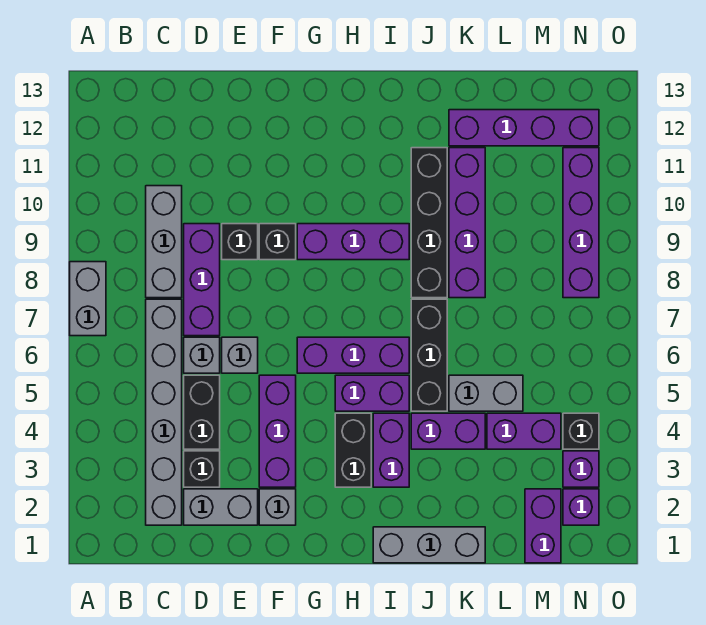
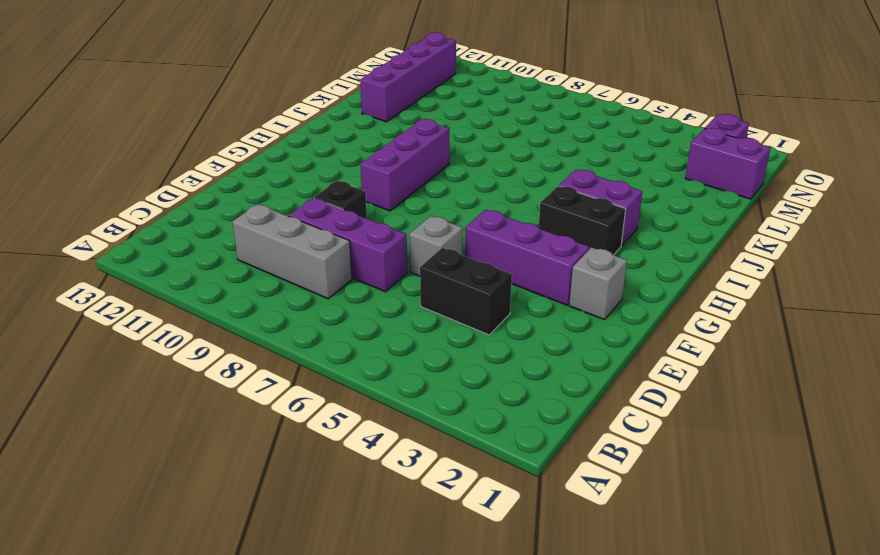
none -> grey 1x2 brick [70,262,106,336]
none -> grey 1x6 brick [146,299,182,525]
none -> grey 1x2 brick [184,489,258,525]
none -> black 1x1 brick [184,451,220,487]

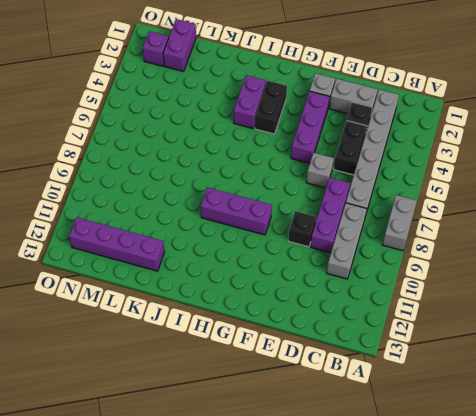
none -> grey 1x1 brick [184,337,220,373]
none -> black 1x1 brick [259,224,296,260]
none -> purple 1x3 brick [297,337,409,373]
none -> purple 1x2 brick [335,375,409,411]

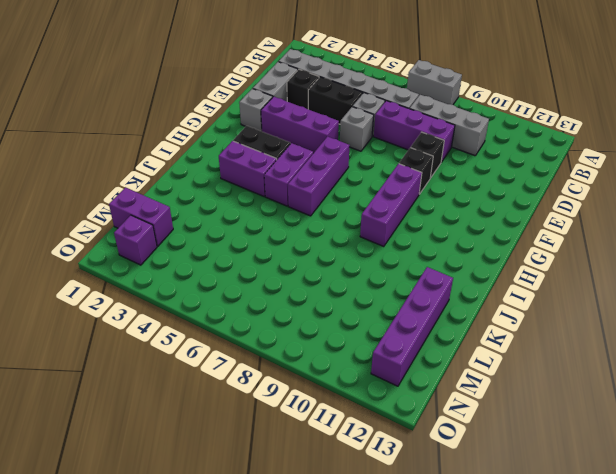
none -> grey 1x3 brick [373,527,485,563]
none -> purple 1x2 brick [411,413,485,449]
none -> black 1x3 brick [411,299,447,411]
none -> black 1x4 brick [411,148,447,298]

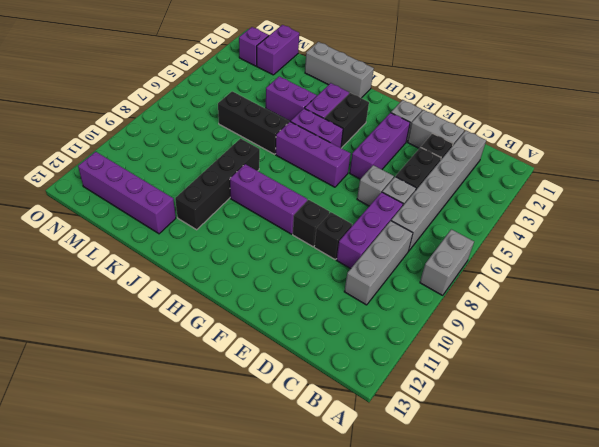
black 1x3 brick [218,91,289,154] -> black 1x3 brick turned to [411,299,447,411]
none -> grey 1x2 brick [449,375,523,411]
none -> purple 1x4 brick [449,148,485,298]
none -> purple 1x2 brick [487,413,561,449]
none -> purple 1x1 brick [563,451,599,487]

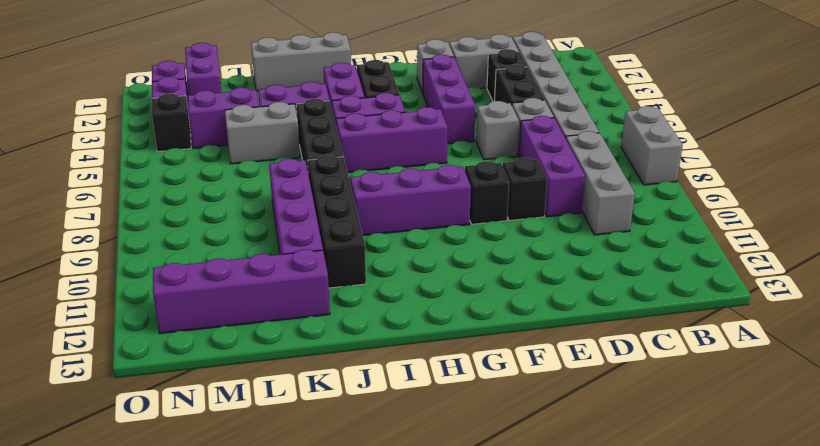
none -> purple 1x4 brick [563,148,599,298]

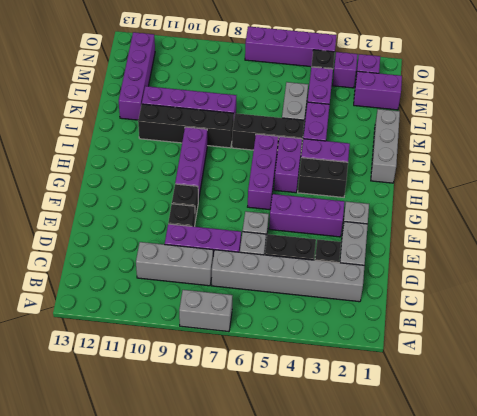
purple 1x4 brick [245,26,337,67] -> purple 1x4 brick moved to [563,148,599,298]

